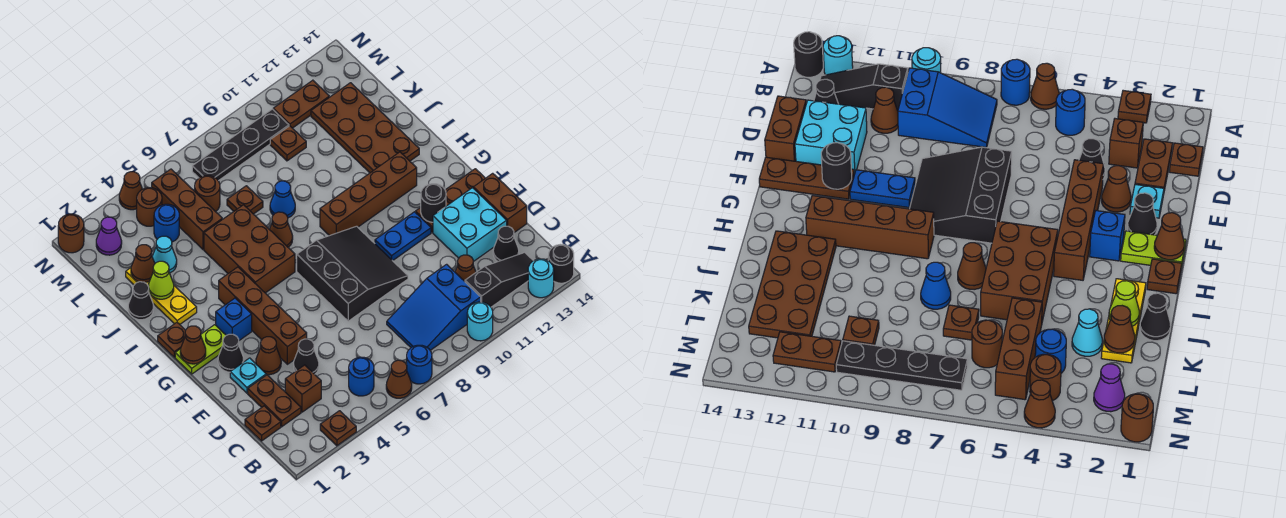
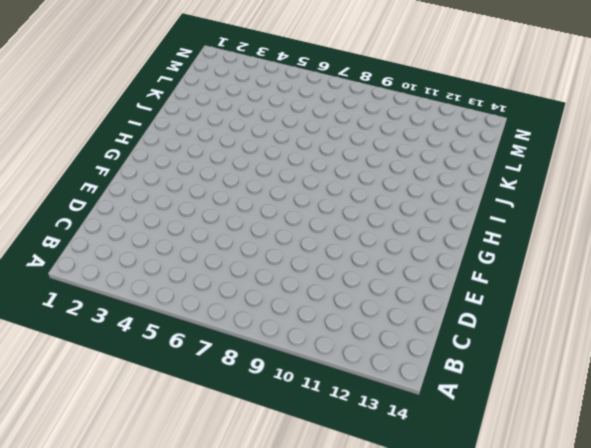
none -> brown 1x1 plate [320,411,356,446]
none -> brown 1x1 cone [386,360,412,398]
none -> blue 1x1 round brick [407,345,432,384]
none -> cyan 1x1 round brick [467,302,493,341]

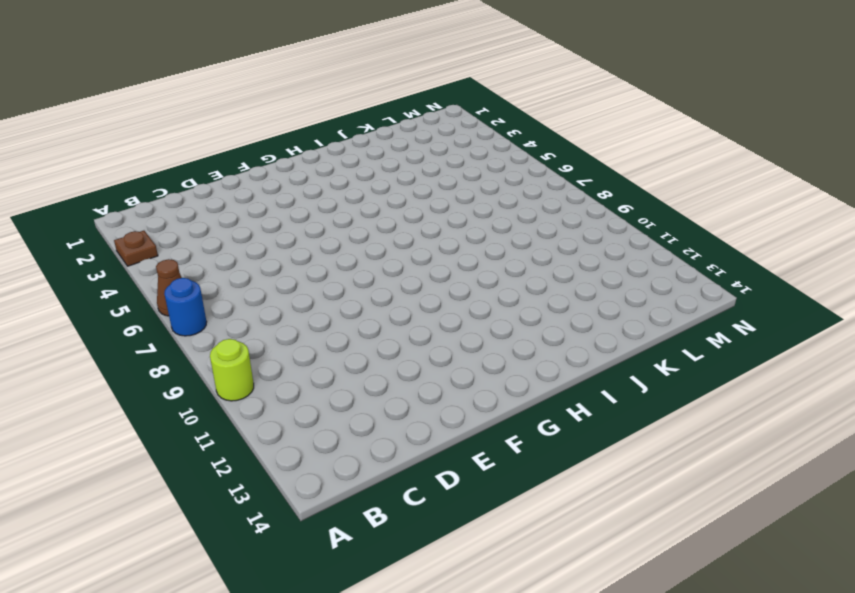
lime 1x1 round brick [210,339,254,401] -> cyan 1x1 round brick [467,302,493,341]
none -> cyan 1x1 round brick [528,259,554,298]
none -> black 1x1 round brick [548,244,574,283]
none -> blue 1x1 round brick [349,357,374,396]
none -> blue 2x3 slope [387,264,481,350]

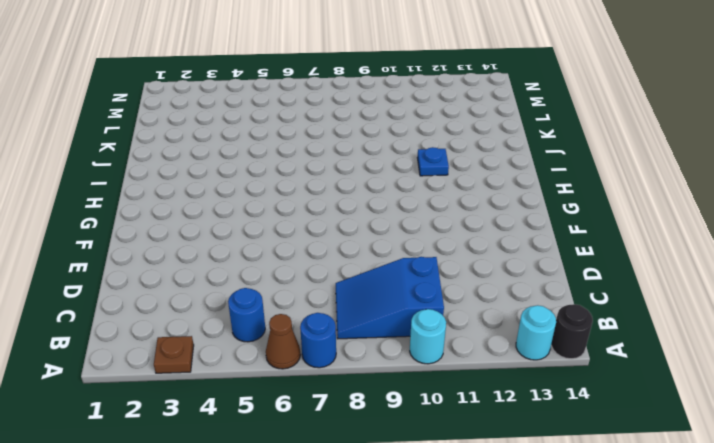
blue 1x1 plate [417,147,449,176] -> none
none -> black 1x3 slope [465,252,533,307]
none -> brown 1x1 plate [245,406,281,441]
none -> brown 1x2 plate [248,375,301,427]
none -> brown 1x1 brick [285,365,321,412]

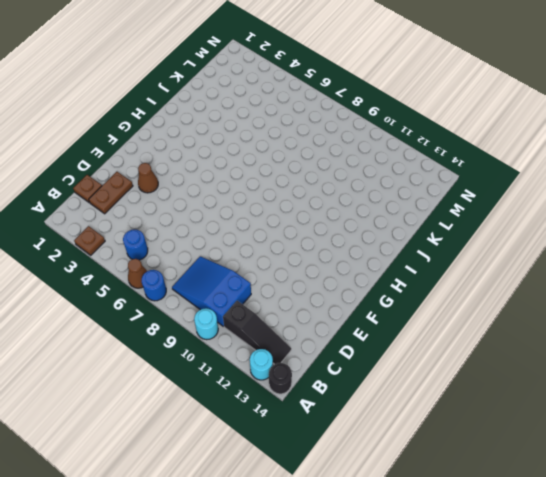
none -> brown 1x1 brick [285,365,321,412]
none -> brown 1x1 cone [455,255,476,281]
none -> black 1x1 cone [493,226,519,261]
none -> black 1x1 cone [294,339,319,374]

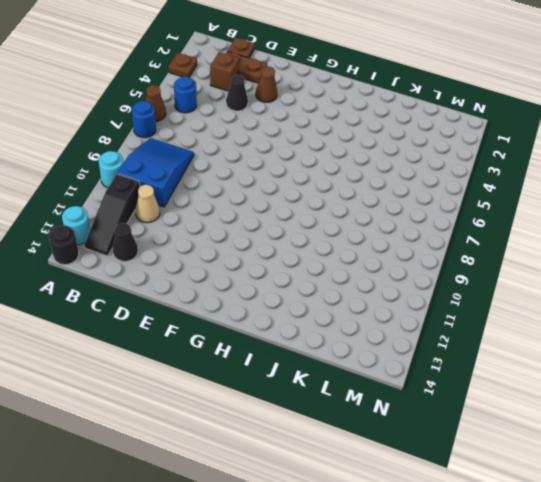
tan 1x1 cone [135,185,160,223] -> brown 1x1 cone [455,255,476,281]
none -> cyan 2x2 brick [433,188,507,262]
none -> brown 1x2 brick [474,173,527,232]
none -> cyan 1x1 plate [230,358,266,393]
none -> brown 1x4 brick [219,267,307,364]

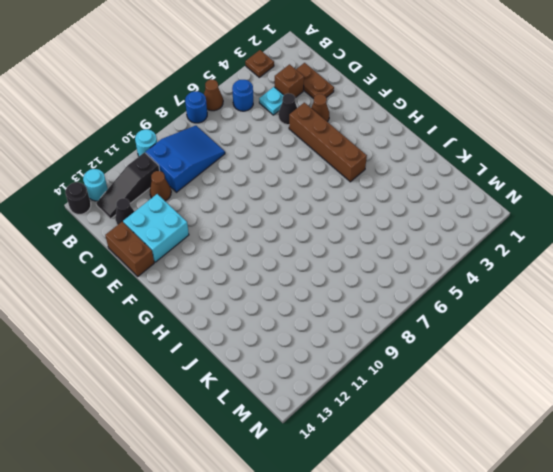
cyan 1x1 plate [259,87,284,115] -> cyan 1x1 plate moved to [230,358,266,393]
none -> brown 1x1 plate [245,406,281,441]
none -> black 3x3 slope [297,226,408,321]
none -> black 1x1 cone [218,334,244,372]
none -> blue 1x2 plate [375,212,431,261]

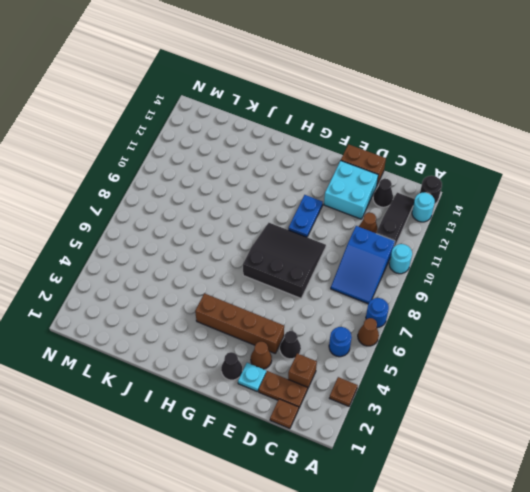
none -> brown 1x3 plate [416,169,485,233]
none -> lime 1x2 plate [175,325,226,374]
none -> blue 1x1 brick [216,298,252,340]
none -> brown 1x1 plate [158,323,186,357]

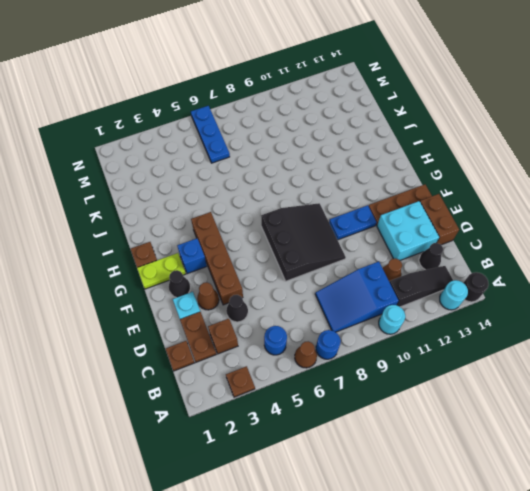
blue 1x3 plate [191,106,230,163] -> brown 1x1 round brick [195,176,220,212]
none -> brown 2x3 brick [204,205,295,293]
none -> brown 1x4 brick [320,152,417,236]
none -> yellow 1x3 plate [126,268,197,324]
none -> brown 1x1 cone [269,212,293,247]

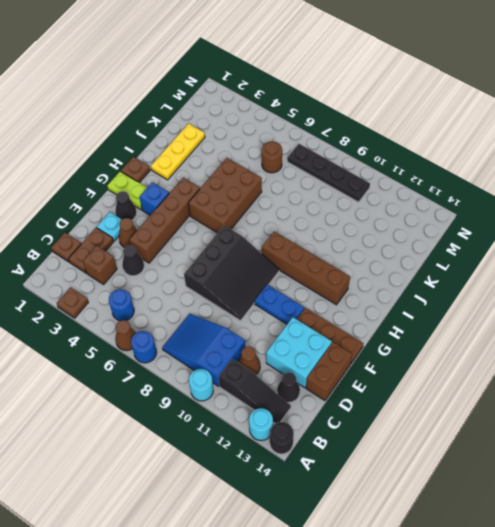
none -> brown 1x1 cone [269,212,293,247]
none -> brown 2x4 plate [311,83,419,173]
none -> black 1x1 cone [128,282,154,320]
none -> blue 1x1 cone [270,181,295,218]

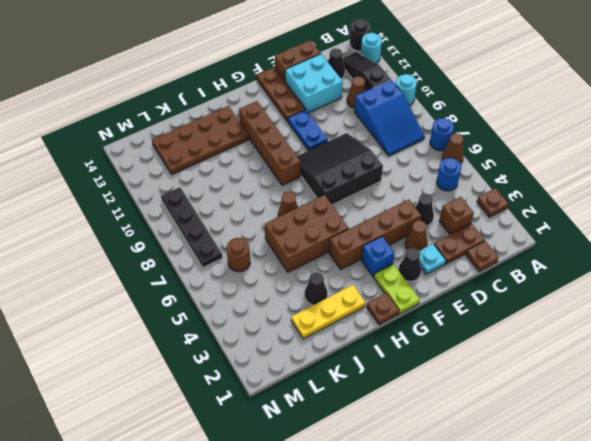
black 1x1 cone [305,272,327,305] -> black 1x1 cone moved to [128,282,154,320]
none -> blue 1x1 cone [270,181,295,218]
none -> cyan 1x1 cone [152,236,177,273]
none -> brown 1x3 brick [152,169,222,250]
none -> brown 1x1 plate [227,186,263,214]

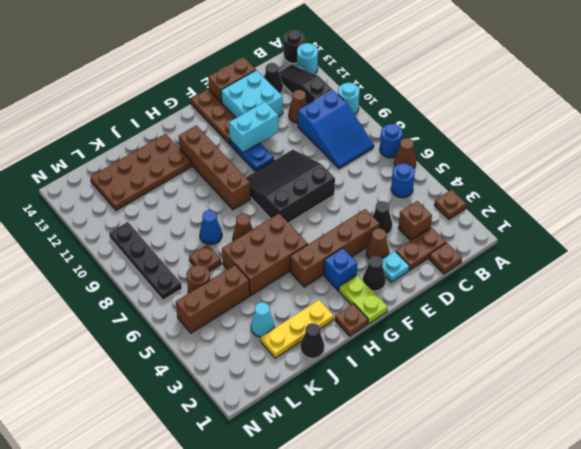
cyan 1x2 brick [229,102,278,153] -> none
none -> blue 1x1 round brick [154,204,179,242]
none -> brown 1x1 plate [270,126,306,161]
none -> purple 1x1 cone [96,217,122,255]
none -> brown 1x1 round brick [137,188,162,226]

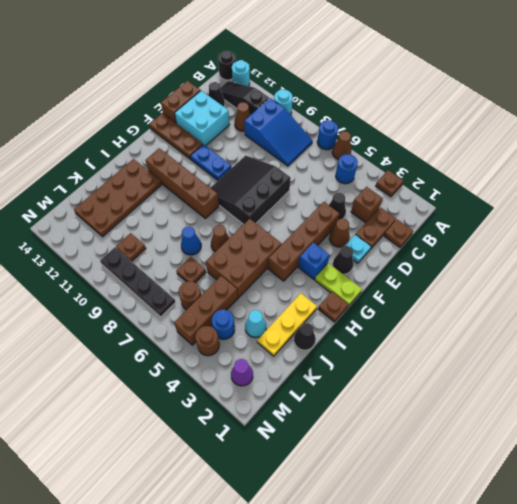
none -> brown 1x2 plate [273,80,329,128]
none -> brown 1x1 round brick [58,214,84,253]
none -> brown 1x1 cone [119,172,142,210]
none -> black 1x1 round brick [421,184,446,222]

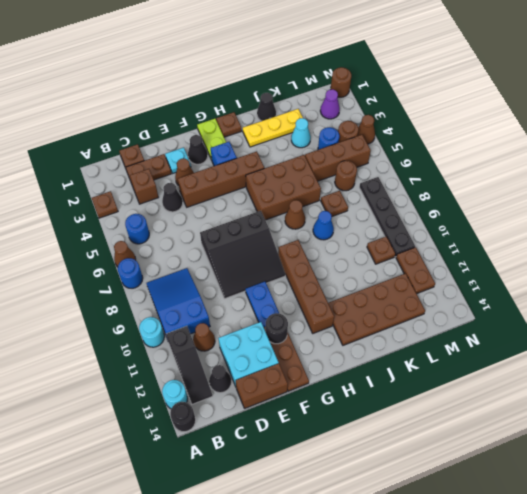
none -> brown 1x1 cone [180,326,206,364]
none -> lime 1x1 cone [148,261,174,299]
none -> brown 1x1 cone [131,245,155,283]

